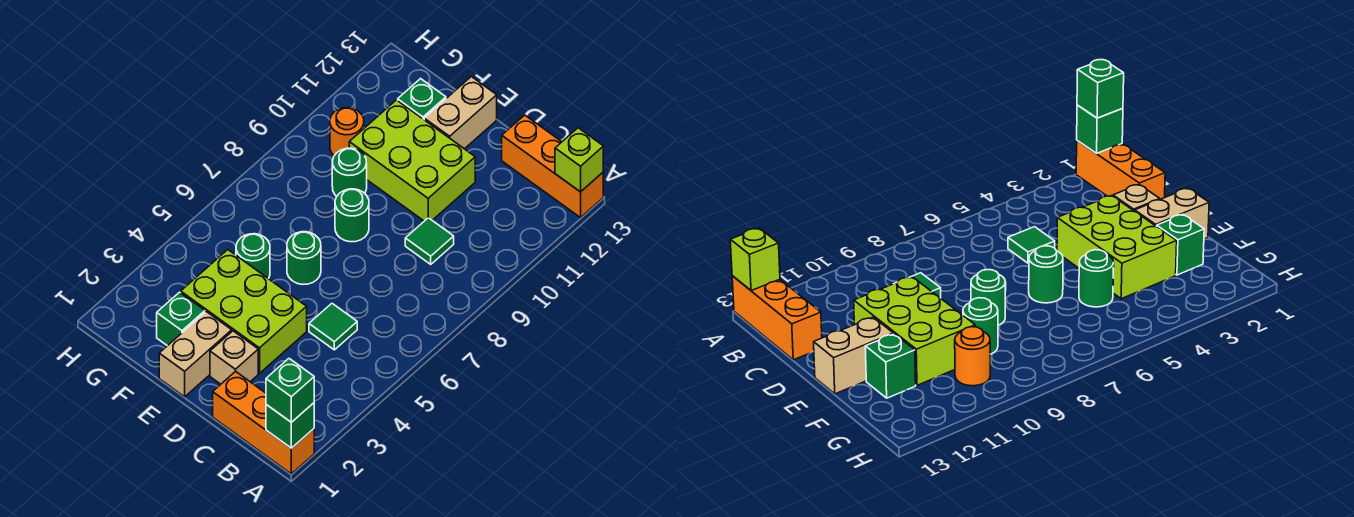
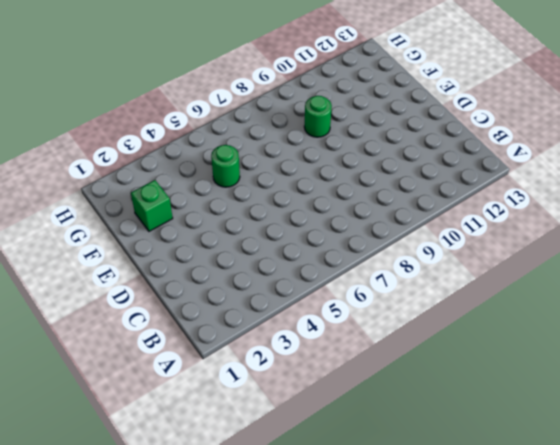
none -> orange 1x3 brick [213,371,314,474]
none -> orange 1x3 brick [502,115,603,218]
none -> green 1x1 tile [309,304,357,350]

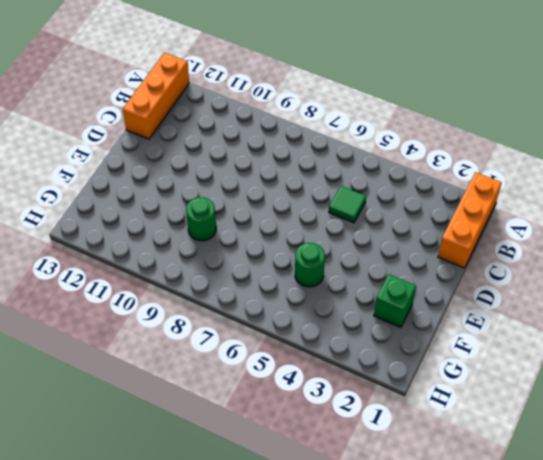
none -> green 1x1 tile [405,218,454,264]
none -> tan 1x1 brick [210,331,258,384]
none -> lime 2x3 brick [181,250,307,373]

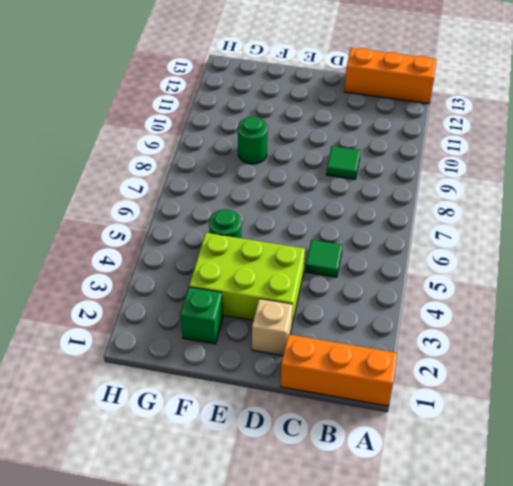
none -> lime 2x3 brick [349,100,475,221]
none -> tan 1x2 brick [159,312,232,397]
none -> green 1x1 round brick [287,232,321,284]

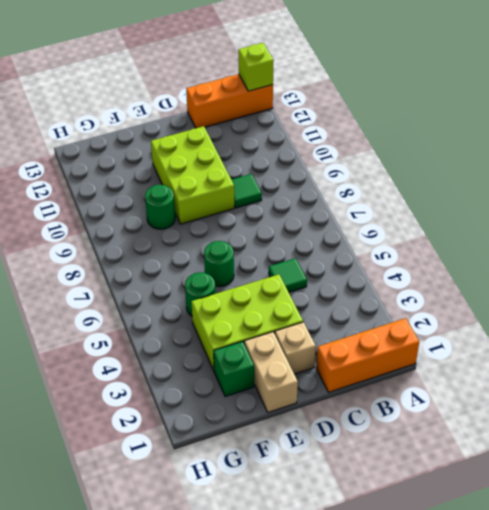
lime 2x3 brick [151,126,234,224] -> lime 2x3 brick turned to [349,100,475,221]
none -> green 1x1 round brick [335,189,369,242]
none -> tan 1x2 brick [424,77,497,149]
none -> green 1x1 brick [398,79,446,119]

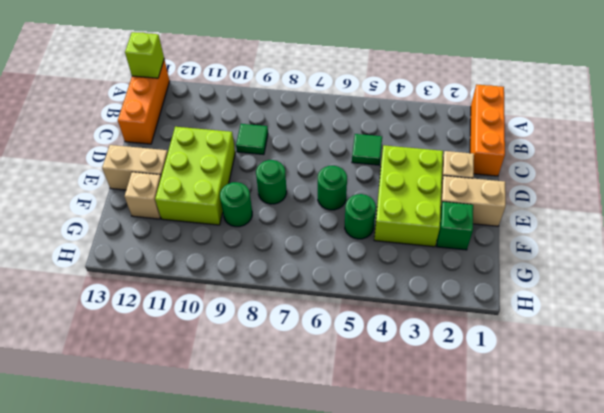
tan 1x1 brick [125,172,161,219] -> green 1x1 brick [398,79,446,119]
none -> orange 1x1 round brick [330,108,364,156]
none -> green 1x1 brick [266,403,314,448]
none -> green 1x1 brick [266,359,314,422]

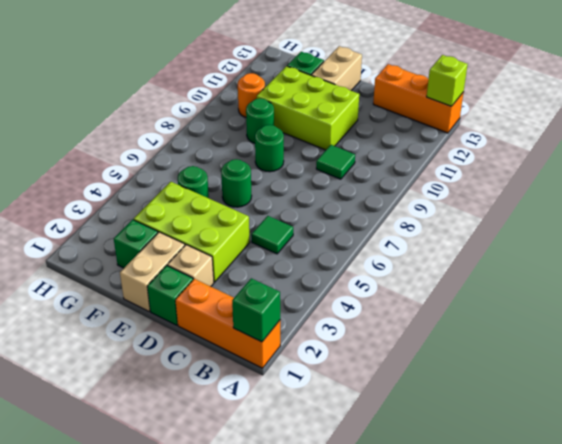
green 1x1 brick [147,266,193,325] -> green 1x1 brick moved to [266,359,314,422]

